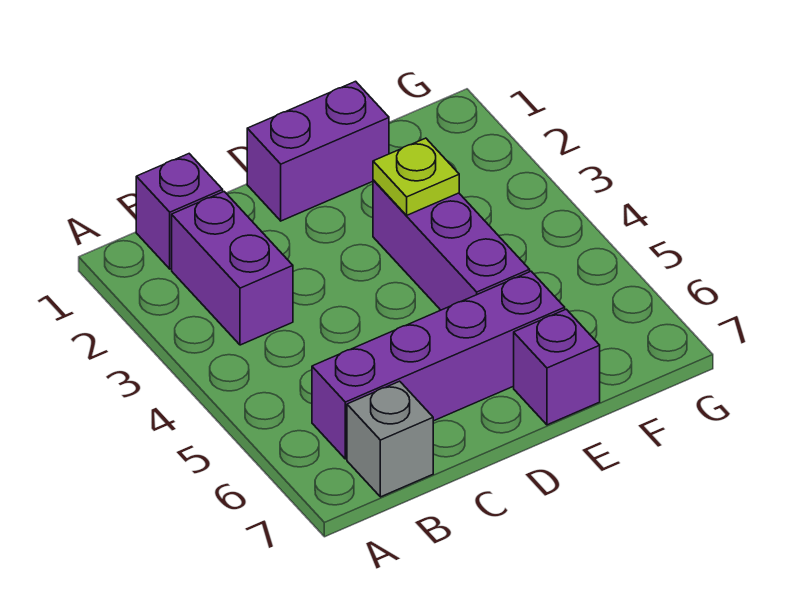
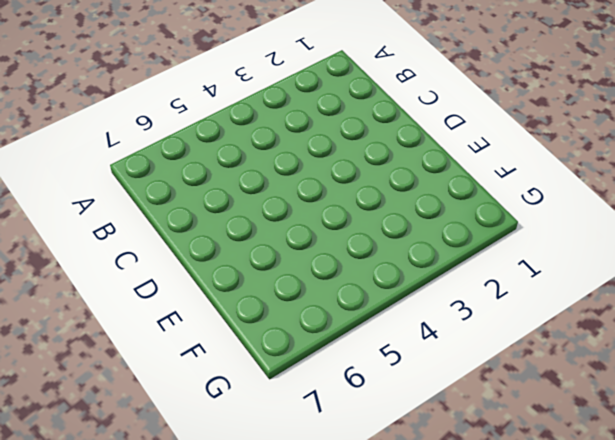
none -> purple 1x1 brick [136,154,223,269]
none -> purple 1x2 brick [172,192,293,345]

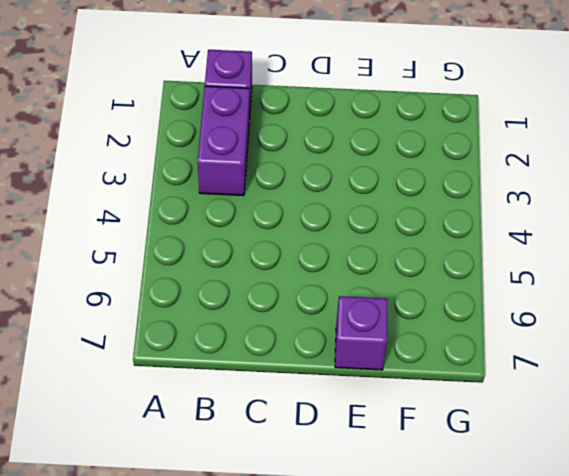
none -> purple 1x4 brick [312,271,565,459]
none -> grey 1x1 brick [347,381,433,497]

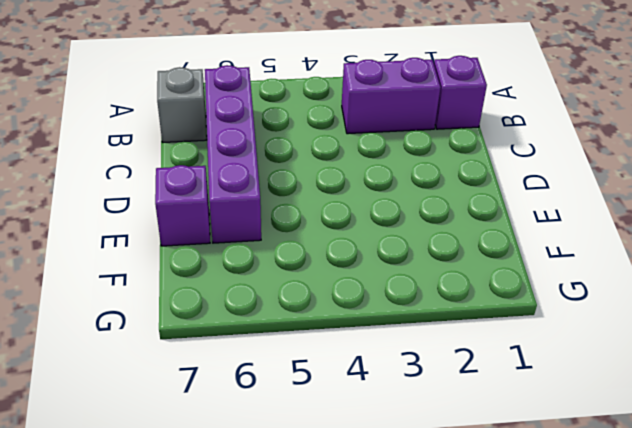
none -> purple 1x2 brick [247,81,389,221]
none -> purple 1x3 brick [373,180,530,310]

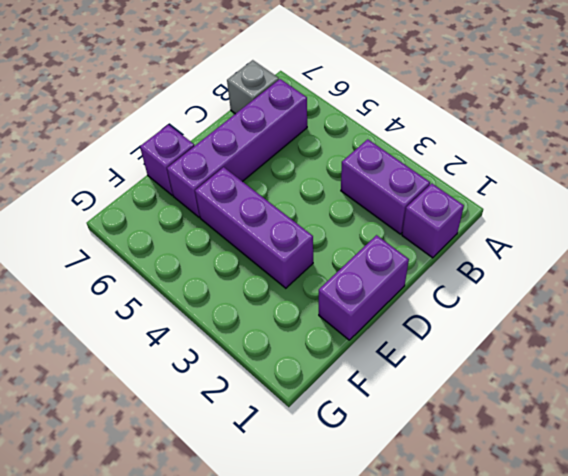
none -> lime 1x1 plate [373,138,459,215]

